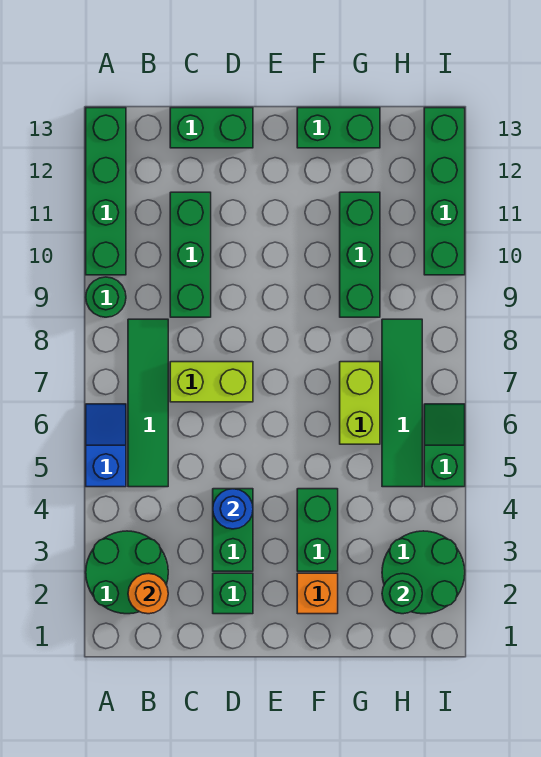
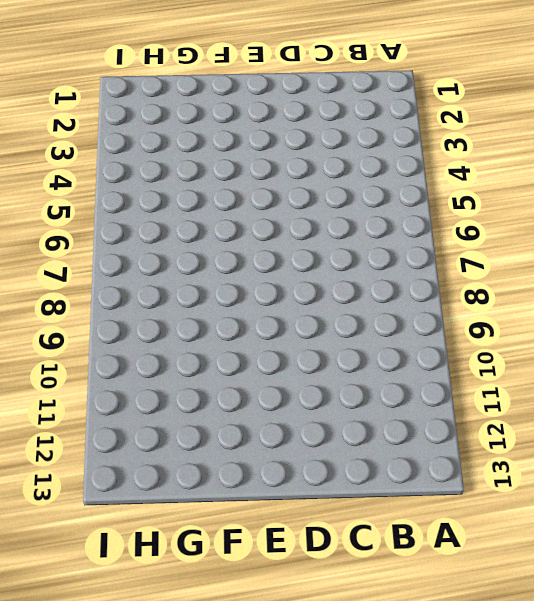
none -> green 2x2 round brick [86,531,168,614]
none -> blue 1x2 slope [86,404,126,487]
none -> green 1x1 round brick [86,277,126,317]

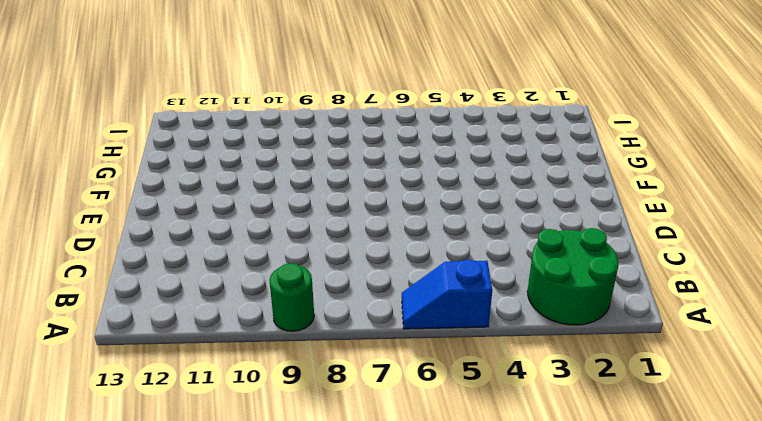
none -> green 1x4 brick [86,108,126,275]
none -> green 1x4 tile [128,319,168,487]
none -> lime 1x2 brick [170,362,253,402]

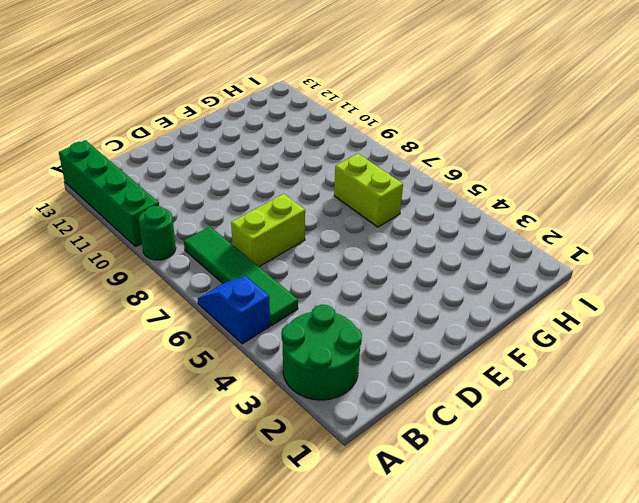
none -> green 1x3 brick [170,192,211,317]
none -> green 1x2 brick [170,108,253,148]
none -> green 1x1 brick [213,573,253,614]

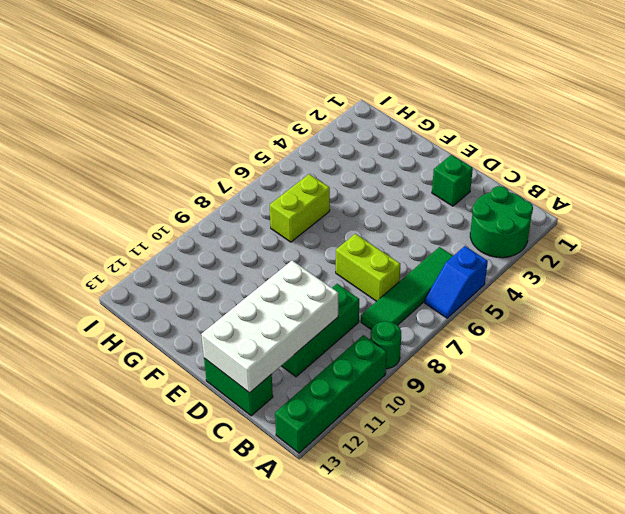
white 2x4 brick [201,261,338,393] -> none
none -> green 1x2 brick [213,489,253,571]
none -> orange 1x1 brick [297,573,338,614]
none -> green 1x2 brick [297,489,338,571]

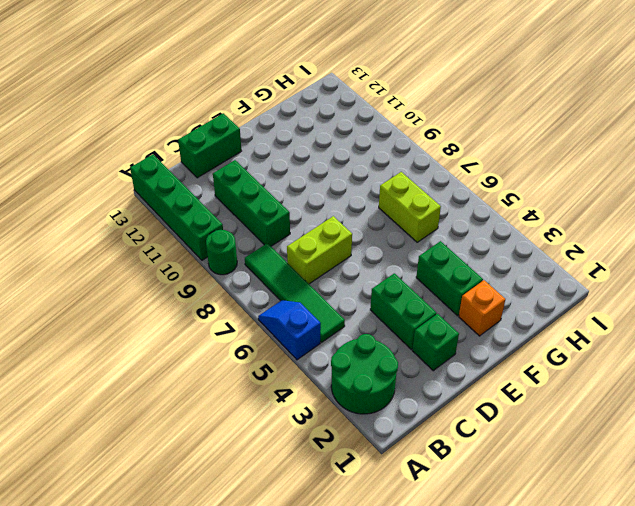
none -> green 1x2 brick [297,108,380,148]
none -> green 1x3 brick [340,192,380,317]
none -> green 2x2 round brick [382,531,465,614]

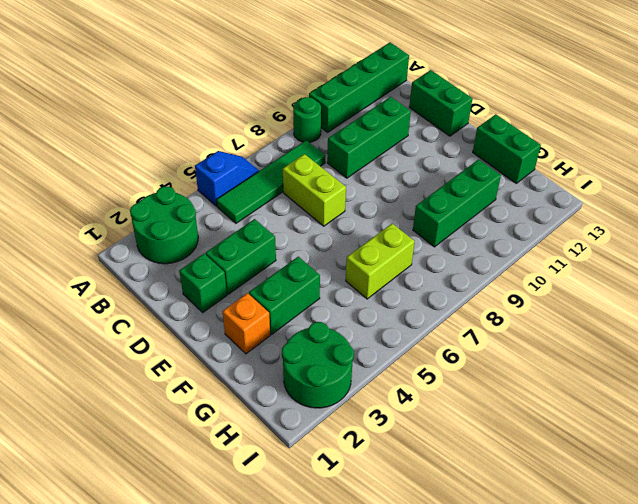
none -> green 1x4 tile [382,319,422,487]
none -> green 1x2 slope [424,404,465,487]
none -> green 1x4 brick [424,108,465,275]

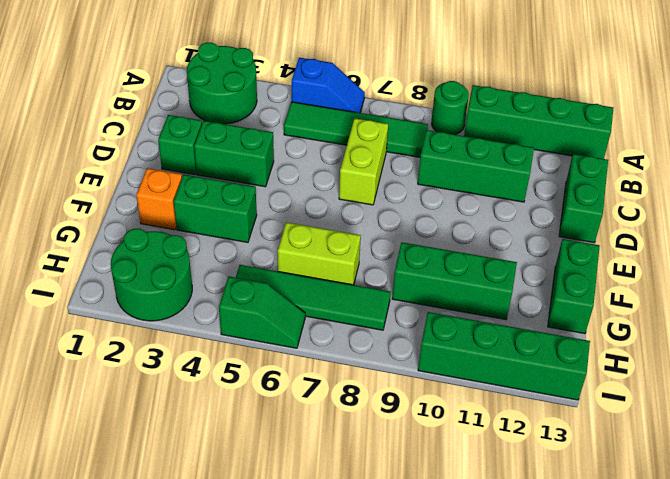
none -> orange 1x1 round brick [128,573,168,614]
none -> blue 1x1 round brick [213,489,253,529]
none -> green 1x1 round brick [382,573,422,614]

